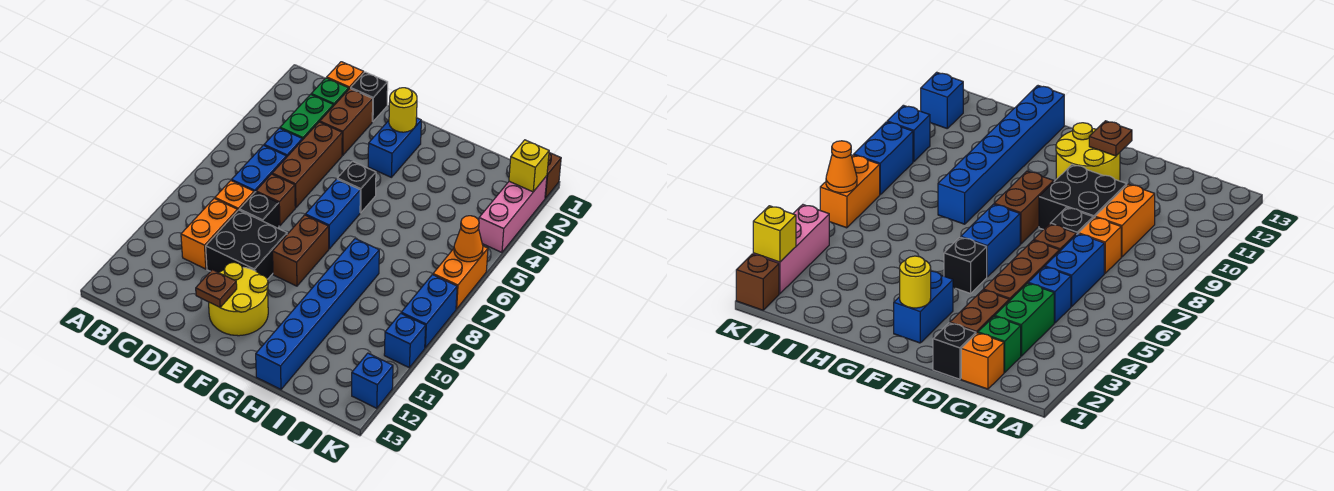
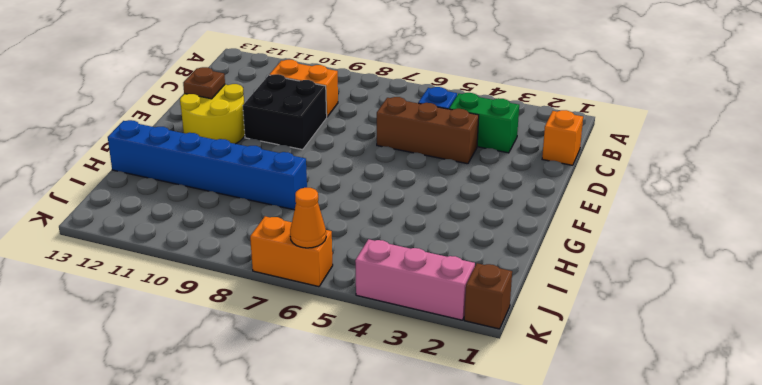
none -> green 1x1 brick [311,78,349,106]
none -> blue 1x2 brick [232,145,286,192]
none -> orange 1x1 brick [215,181,254,211]

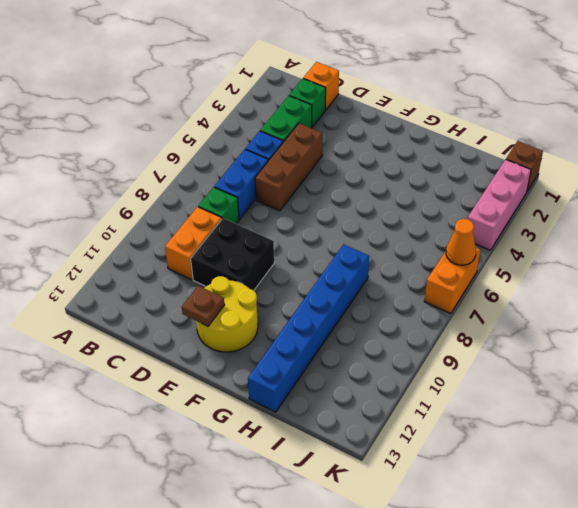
green 1x1 brick [198,187,239,224] -> orange 1x1 brick [215,181,254,211]
none -> black 1x1 brick [351,72,388,122]
none -> brown 1x2 brick [320,88,373,155]
none -> brown 1x1 brick [256,174,295,226]

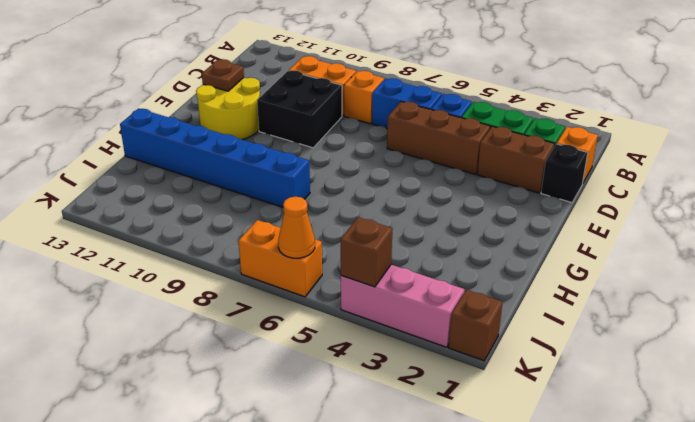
brown 1x1 brick [341,217,392,287] -> brown 1x1 brick moved to [256,174,295,226]
none -> black 1x1 brick [239,192,279,228]
none -> blue 1x2 brick [368,118,421,177]
none -> black 1x1 brick [337,161,376,213]

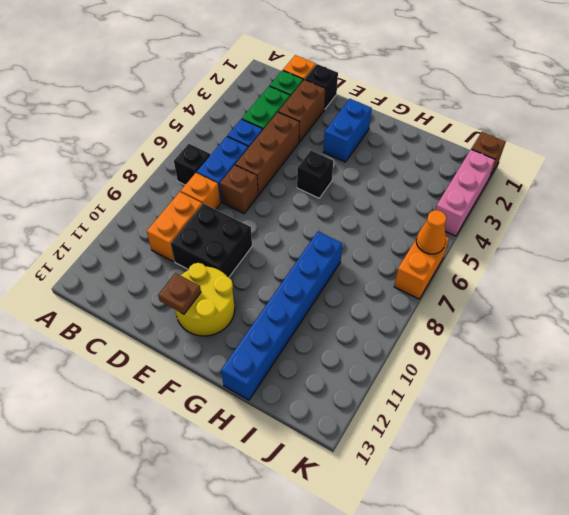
black 1x1 brick [174,144,210,185] -> black 1x1 brick moved to [239,192,279,228]
none -> blue 1x2 brick [305,179,360,249]
none -> brown 1x2 brick [273,215,329,286]
none -> blue 1x2 brick [401,275,457,348]

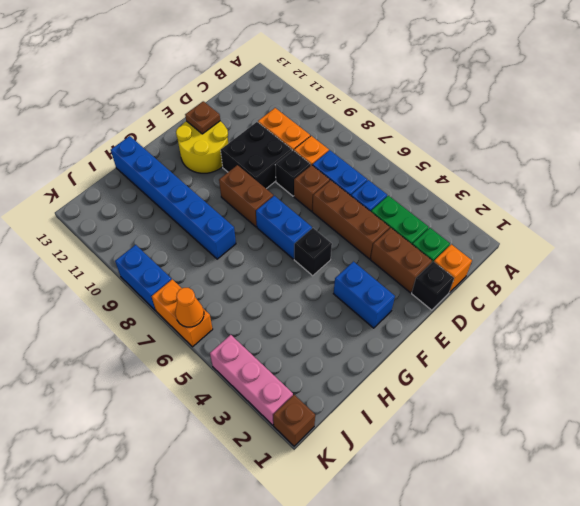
none -> blue 1x1 brick [384,313,426,368]
none -> blue 1x1 brick [352,353,393,408]
none -> yellow 1x1 round brick [389,88,417,132]

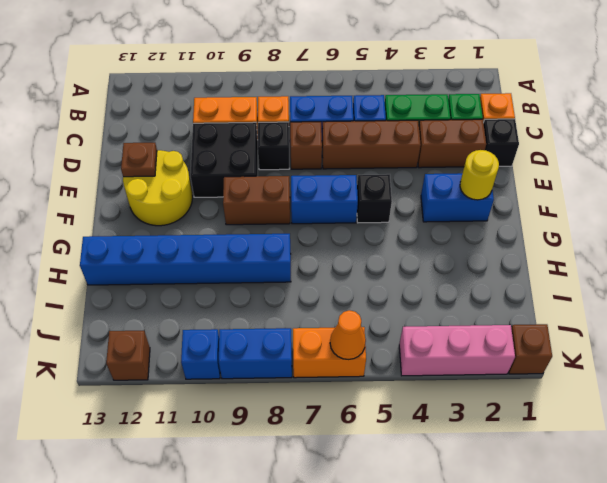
brown 1x1 brick [106,331,150,380] -> blue 1x1 brick [352,353,393,408]
none -> yellow 1x1 brick [509,140,549,192]

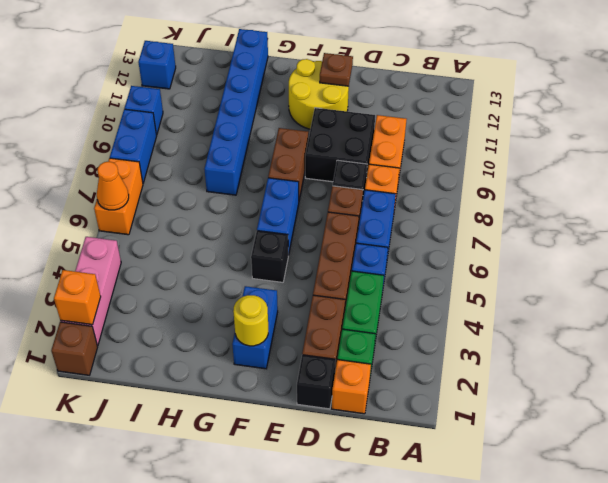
orange 1x1 brick [54,270,101,325] -> yellow 1x1 brick [509,140,549,192]

